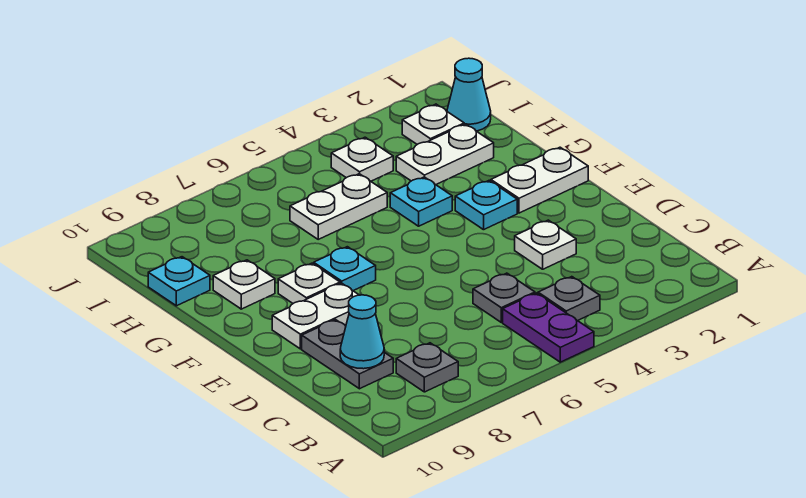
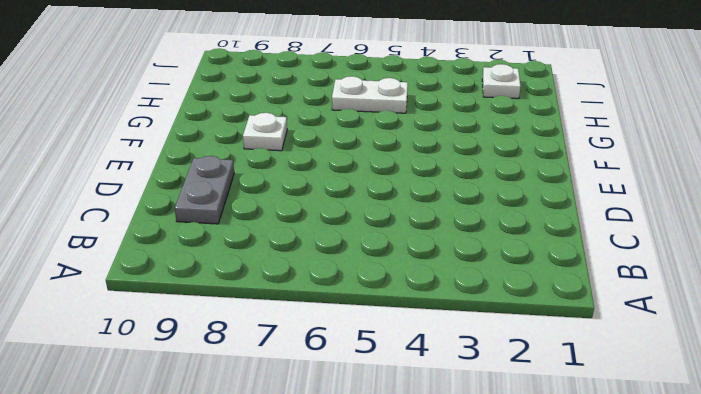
none -> purple 1x2 plate [503,293,594,362]
none -> grey 1x1 plate [538,277,600,321]
none -> grey 1x1 plate [396,343,458,392]

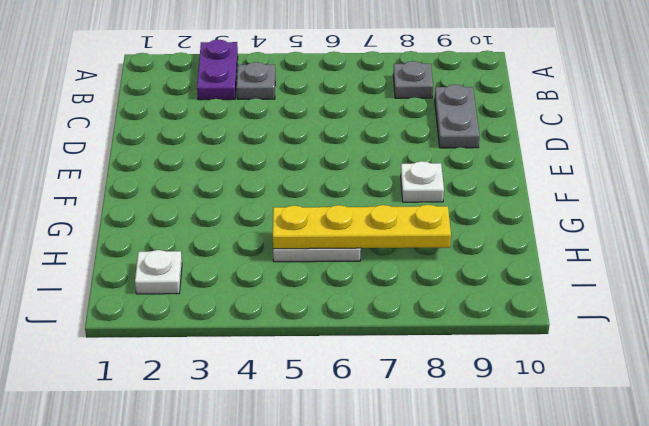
purple 1x2 plate [197,40,238,100] -> purple 1x2 plate moved to [503,293,594,362]
yellow 1x4 plate [273,205,451,249] -> none
none -> grey 1x1 plate [473,273,535,322]
none -> white 1x1 plate [515,220,576,269]
none -> white 1x2 plate [272,283,359,349]

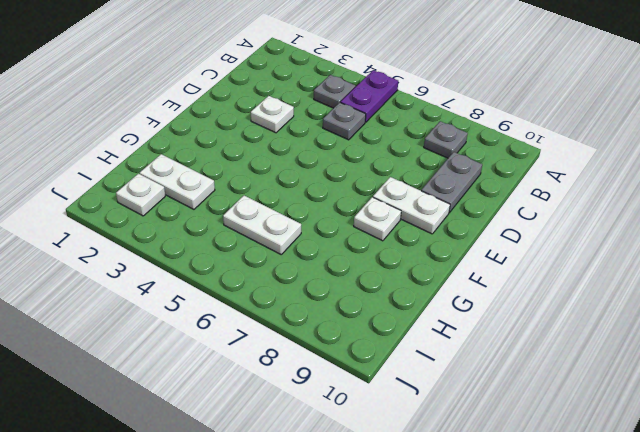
none -> white 1x2 plate [491,147,588,213]
none -> cyan 1x1 plate [455,180,517,230]
none -> cyan 1x1 plate [314,247,376,291]

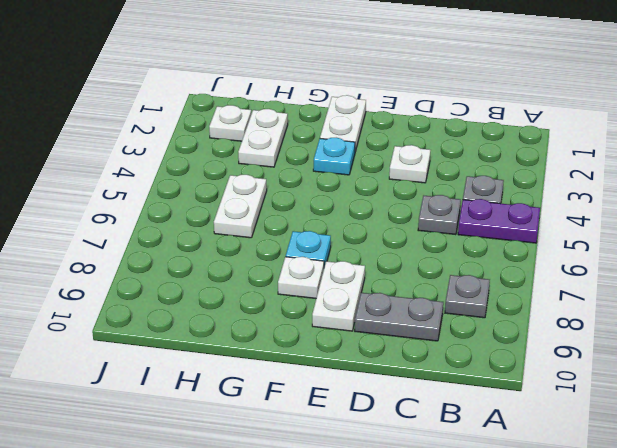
none -> cyan 1x1 plate [390,177,452,226]
none -> white 1x1 plate [213,260,275,309]
none -> cyan 1x1 plate [148,257,210,306]

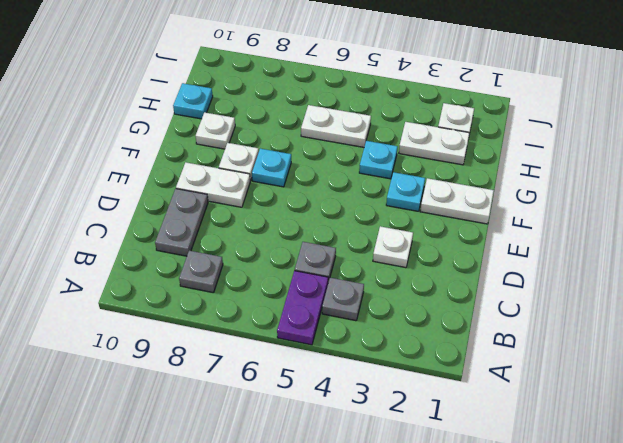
none -> cyan 1x1 cone [447,58,491,131]
none -> white 1x1 plate [331,137,393,181]
none -> cyan 1x1 cone [340,295,384,369]

